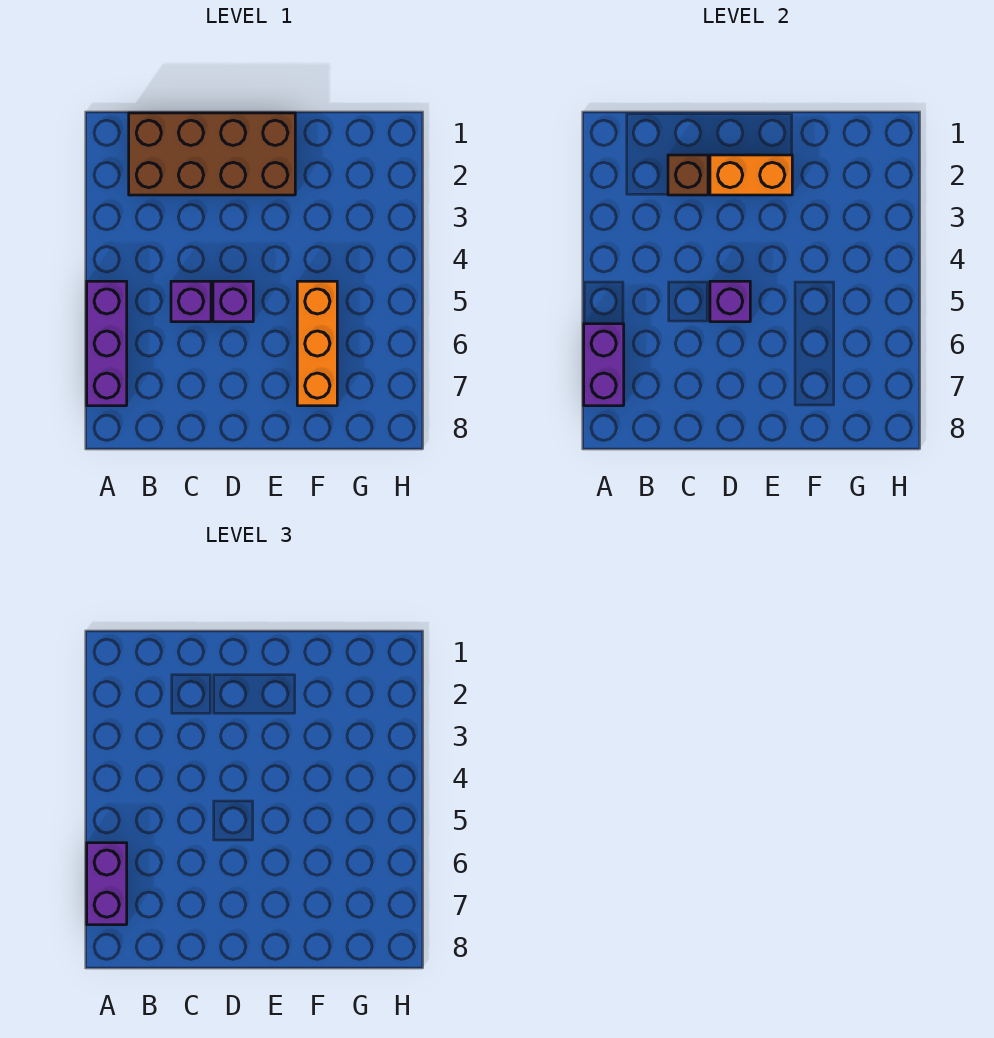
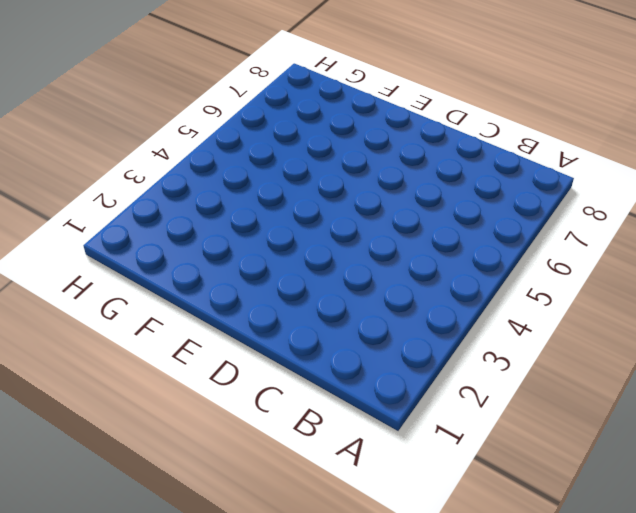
none -> purple 1x3 brick [87,281,127,406]
none -> brown 2x4 brick [129,113,295,195]

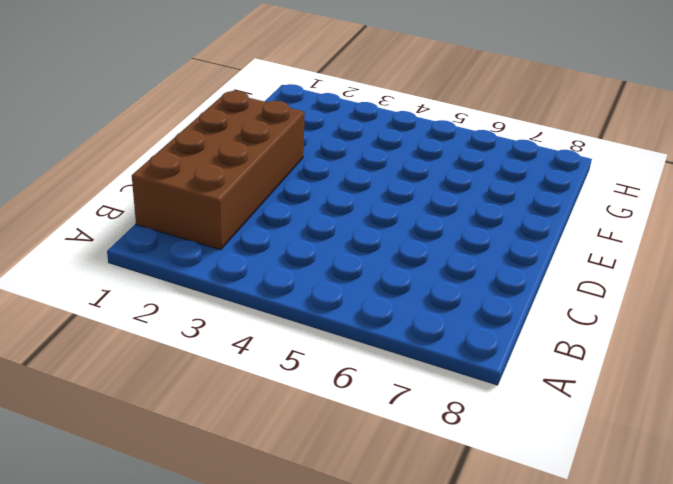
none -> purple 1x3 brick [87,281,127,406]
none -> purple 1x1 brick [171,281,211,322]

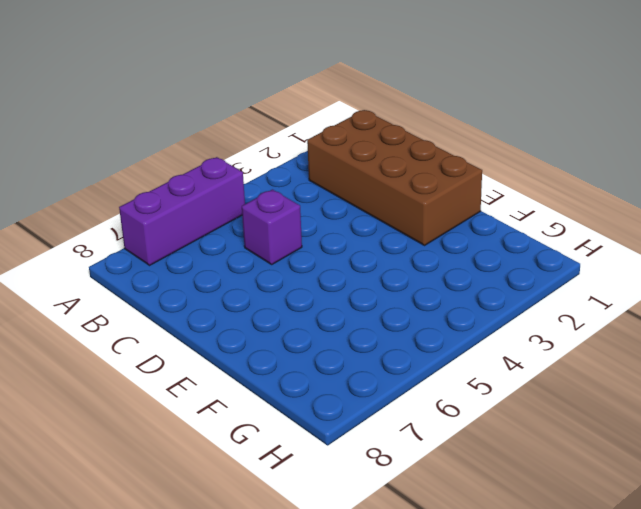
none -> purple 1x1 brick [213,281,253,322]
none -> orange 1x3 brick [297,281,337,406]

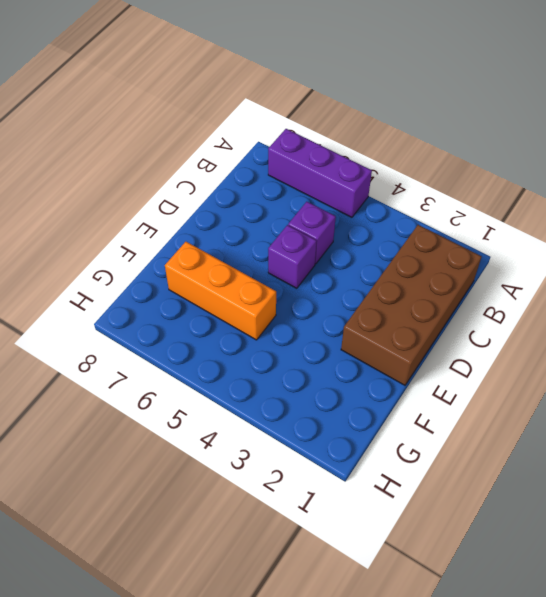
none -> purple 1x2 brick [584,324,624,406]
none -> brown 1x1 brick [668,155,708,195]

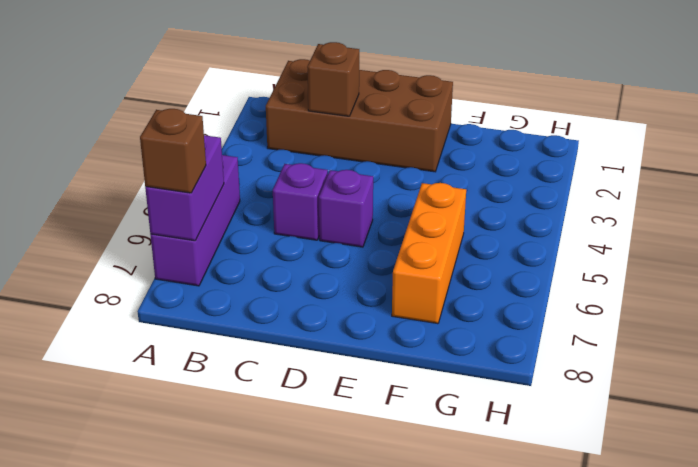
brown 1x1 brick [140,109,206,193] -> purple 1x2 brick [87,843,127,925]
none -> orange 1x2 brick [710,155,792,195]
none -> purple 1x1 brick [710,281,750,322]

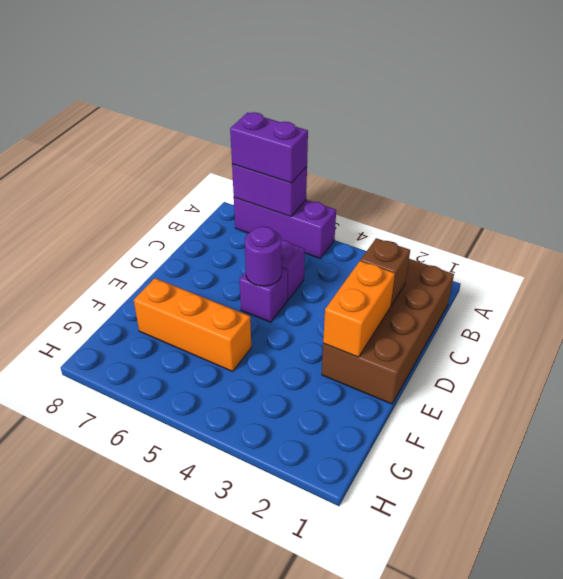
purple 1x1 round brick [245,226,281,286] -> purple 1x1 brick [710,281,750,322]

